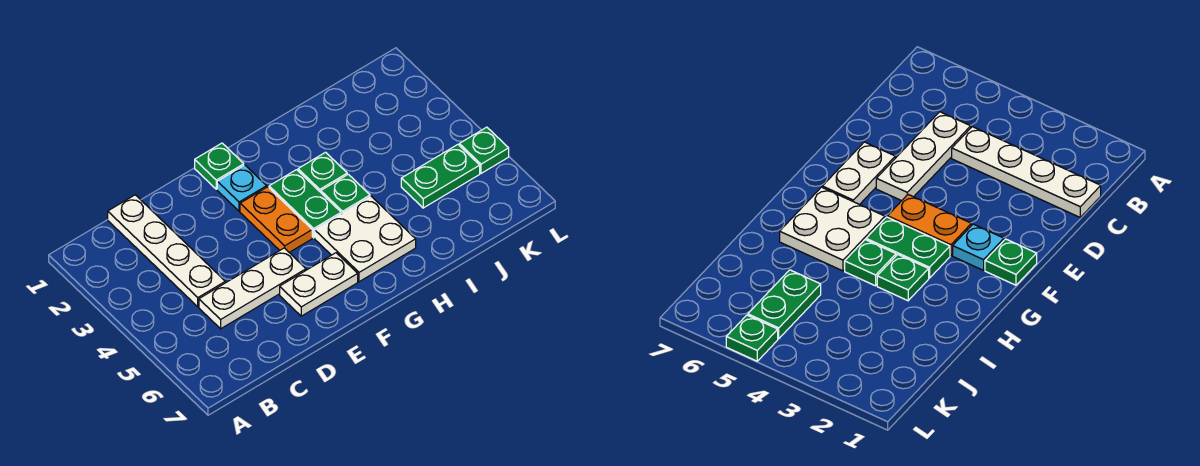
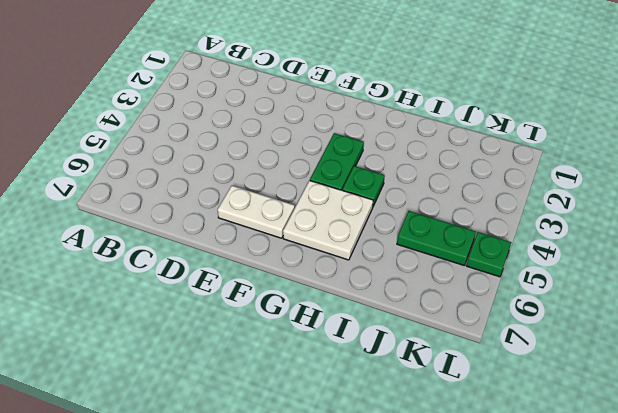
none -> white 1x4 plate [108,195,225,307]
none -> white 1x3 plate [199,248,306,329]
none -> green 1x1 plate [195,143,244,189]

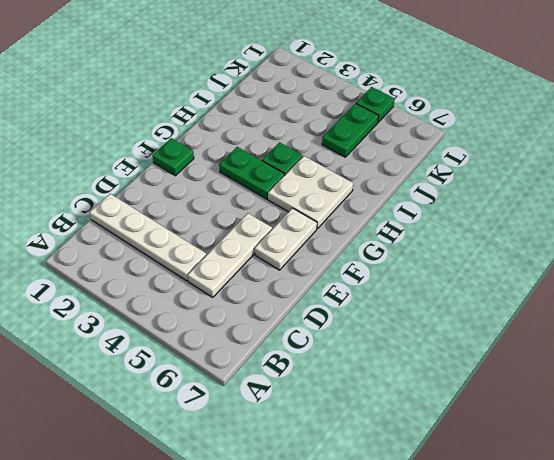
none -> cyan 1x1 plate [217,165,267,211]
none -> orange 1x2 plate [240,187,312,252]
none -> green 1x1 plate [298,152,347,192]

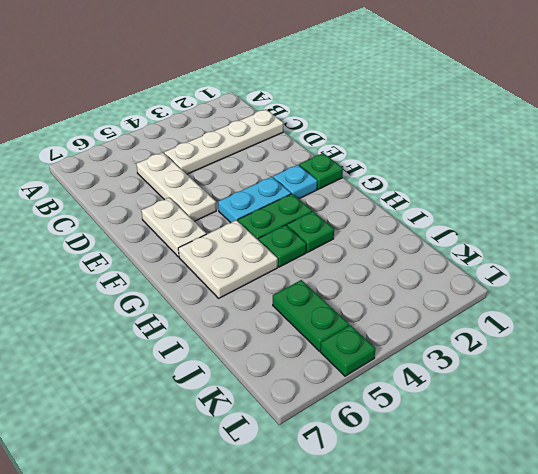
cyan 1x2 plate [218,177,291,223] -> orange 1x2 plate [240,187,312,252]

